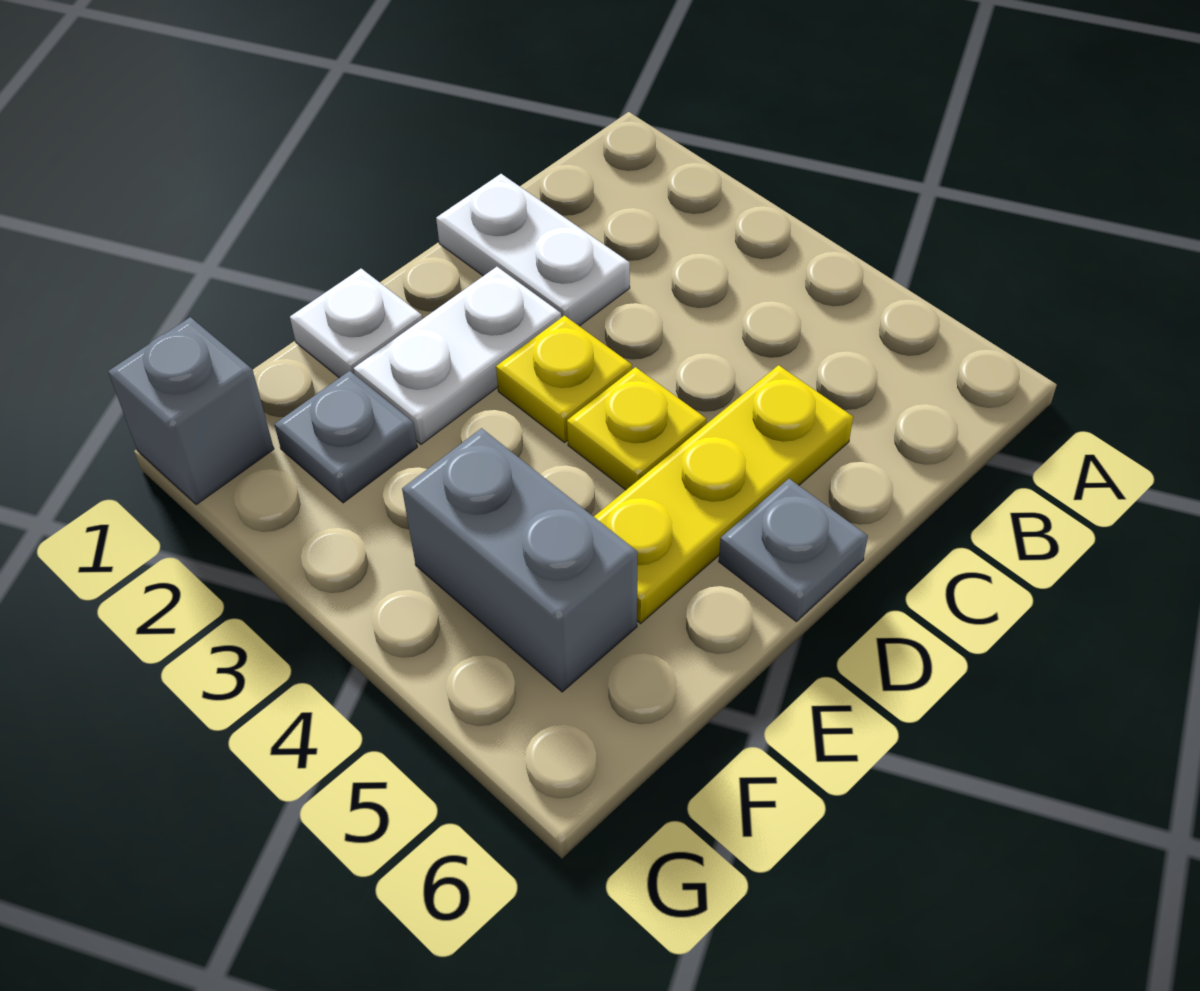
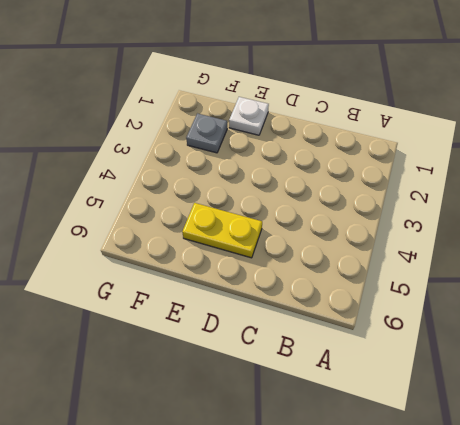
yellow 1x2 plate [182,203,262,258] -> yellow 1x3 plate [594,365,853,623]
none -> white 1x2 plate [436,174,630,326]
none -> white 1x2 plate [353,267,561,444]

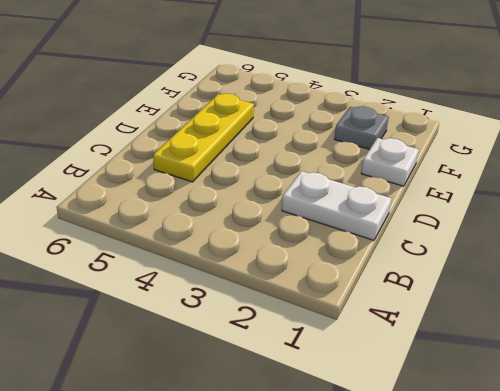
none -> white 1x2 plate [353,267,561,444]
none -> yellow 1x1 plate [496,315,632,442]

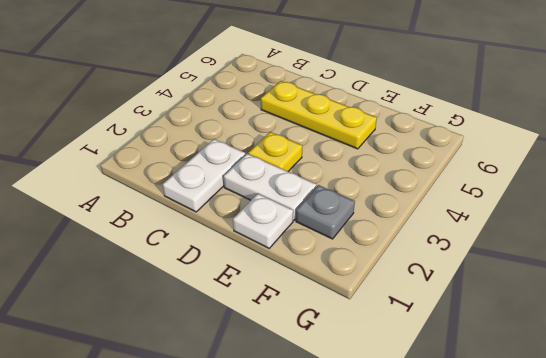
none -> yellow 1x1 plate [567,367,706,490]
none -> grey 1x1 plate [719,479,868,621]

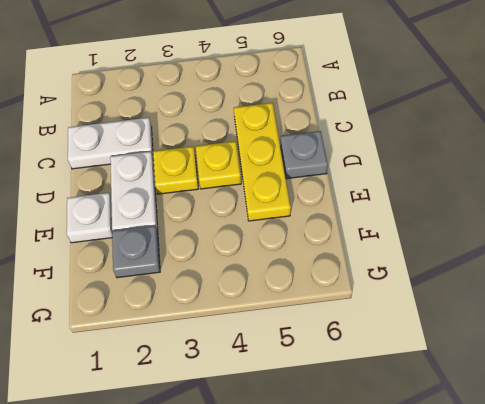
none -> grey 1x2 brick [402,428,638,692]
none -> grey 1x1 brick [108,317,274,505]

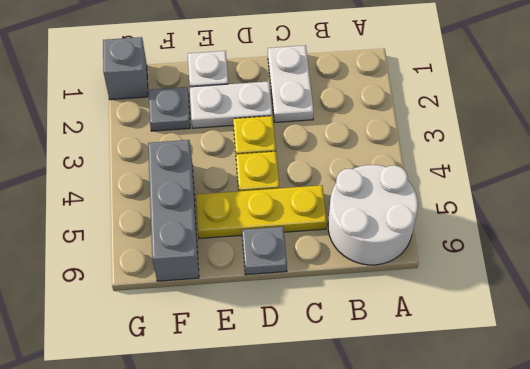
white 2x2 round brick [328,165,418,265] -> none
grey 1x3 brick [148,140,199,281] -> grey 1x2 brick [402,428,638,692]

